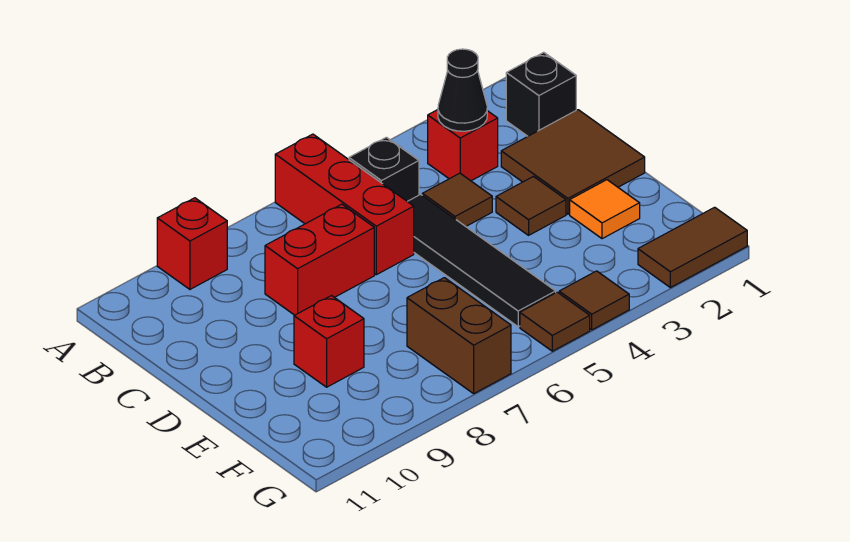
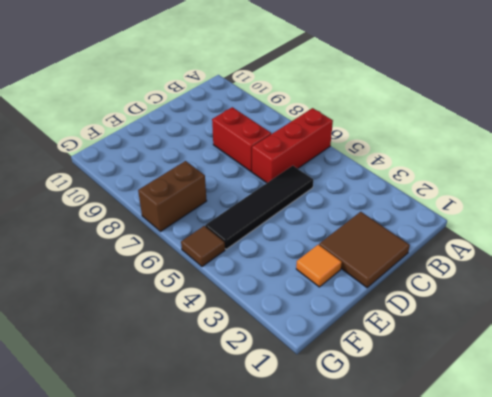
none -> red 1x1 brick [157,198,227,289]
none -> black 1x1 brick [506,52,576,136]
none -> red 1x1 brick [428,110,498,181]

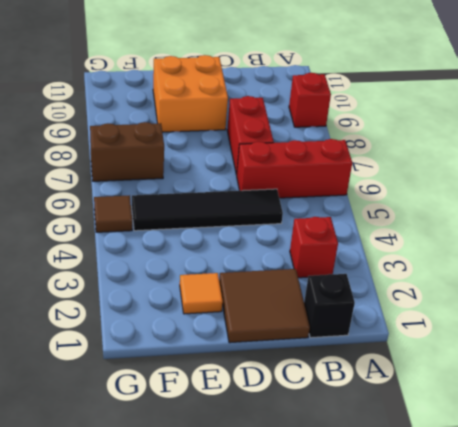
orange 2x2 brick [153,55,228,132] -> red 1x1 brick [294,296,364,387]
none -> black 1x1 brick [349,137,419,201]
none -> brown 1x1 tile [422,173,492,226]
none -> brown 1x1 tile [496,176,566,235]

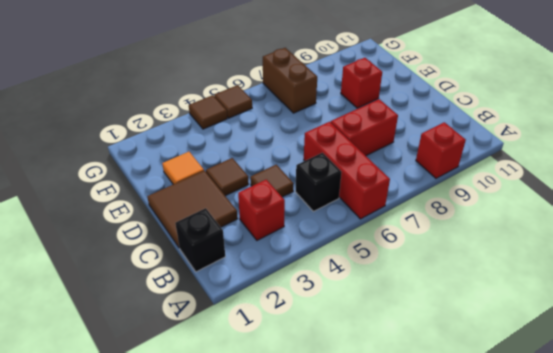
none -> black 1x4 tile [407,194,556,327]
none -> brown 1x2 tile [638,207,747,288]
none -> black 1x1 cone [438,49,487,131]

